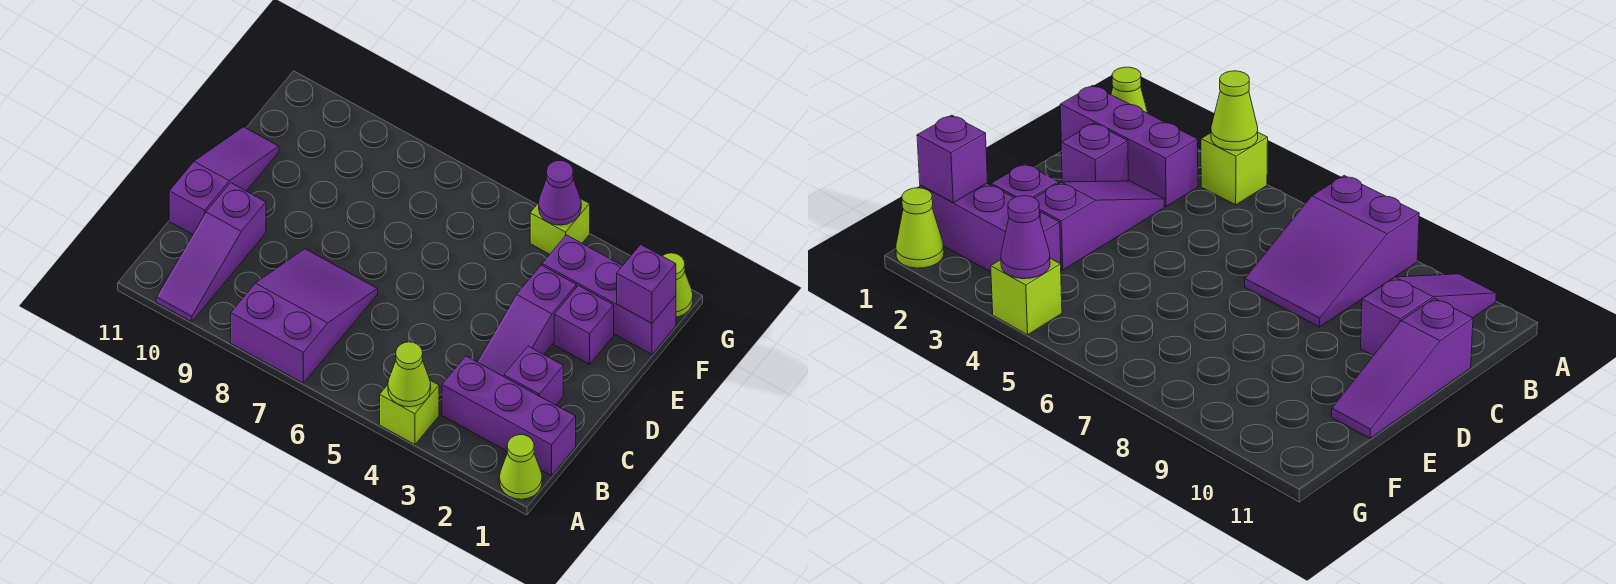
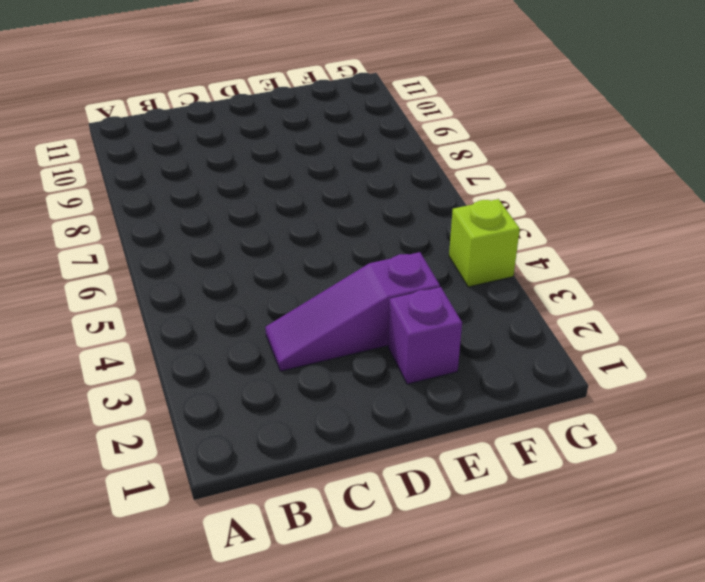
none -> lime 1x1 cone [499,435,542,499]
none -> lime 1x1 brick [380,380,439,445]
none -> purple 2x3 slope [231,249,378,383]

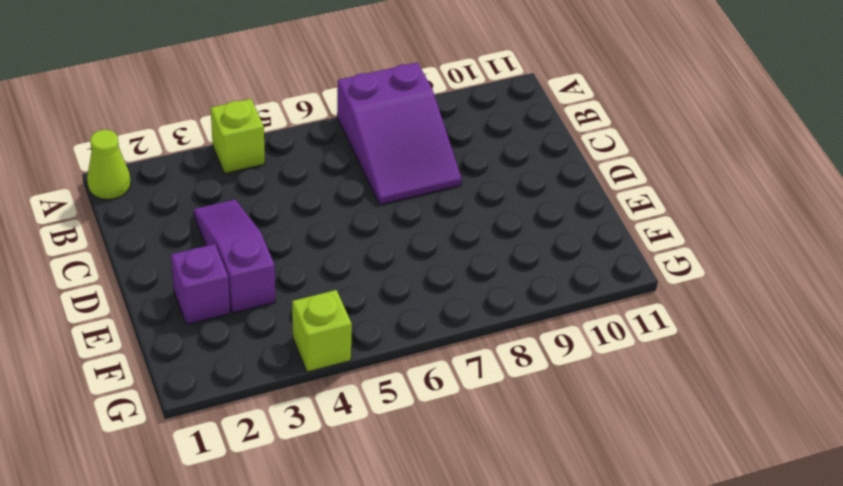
none -> purple 1x3 slope [156,183,266,322]
none -> purple 1x3 brick [442,356,576,476]
none -> purple 1x1 brick [504,346,563,405]

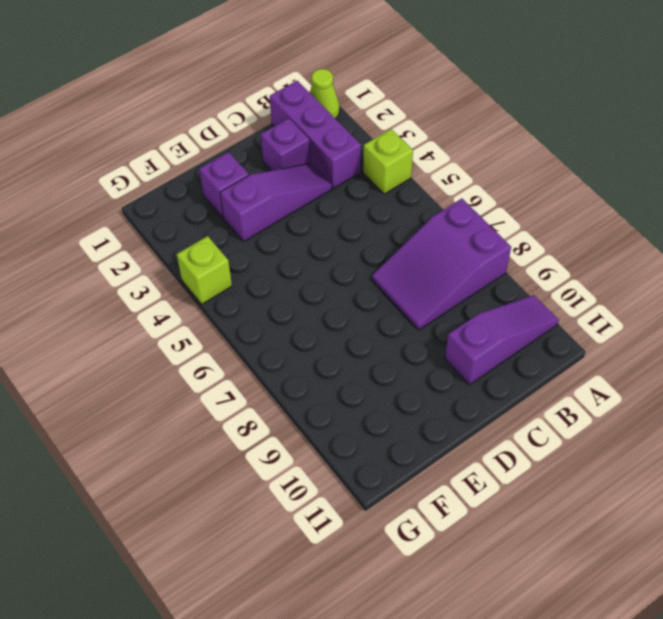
none -> purple 1x3 slope [169,127,279,235]
none -> purple 1x3 brick [542,235,676,355]
none -> lime 1x1 cone [663,253,693,317]

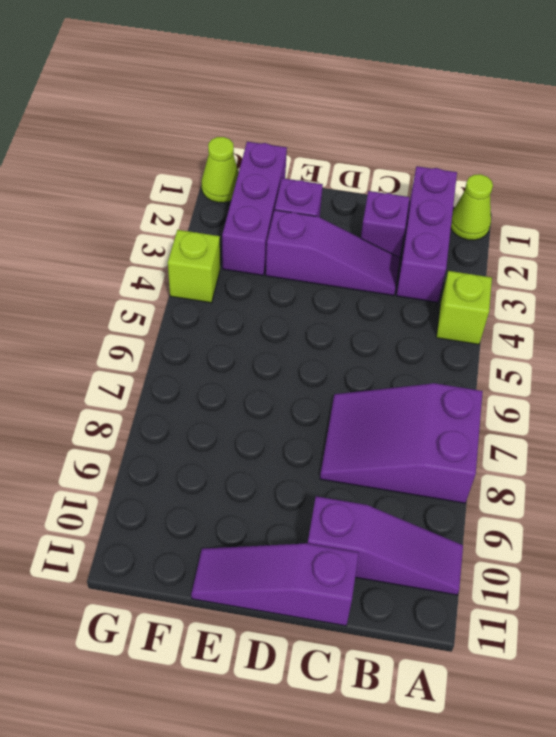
none -> lime 1x1 cone [388,342,431,407]
none -> purple 1x1 brick [617,244,676,323]
none -> purple 1x1 cone [539,160,581,225]

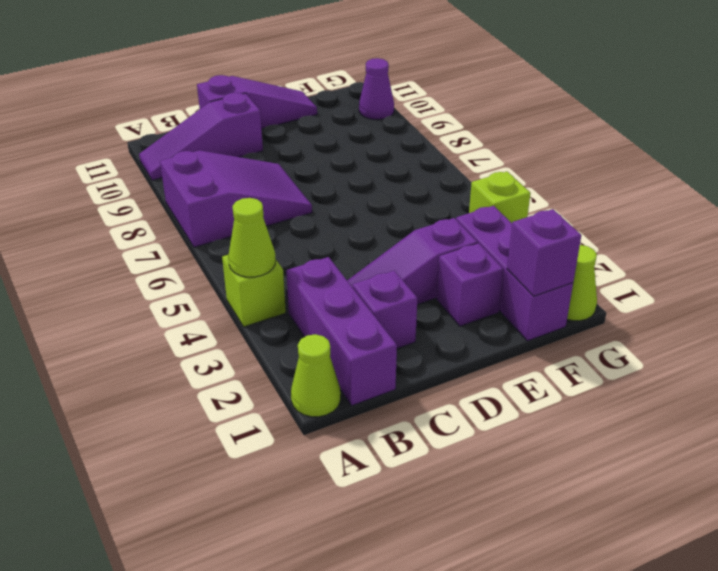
purple 1x1 cone [359,58,394,119] -> purple 1x1 cone moved to [539,160,581,225]

